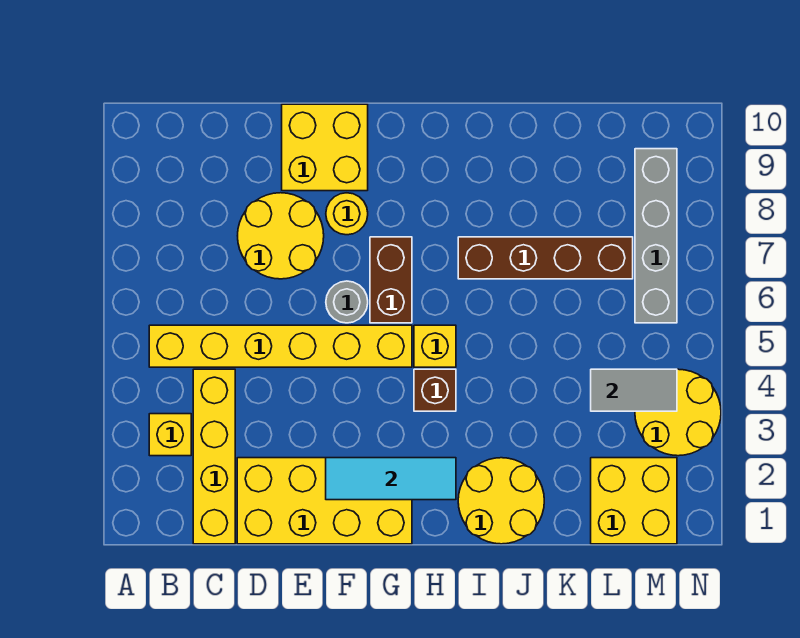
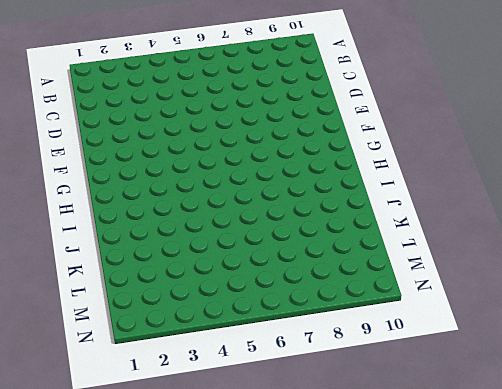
none -> yellow 1x1 brick [149,414,191,456]
none -> yellow 1x6 brick [149,325,412,367]
none -> yellow 1x4 brick [193,369,235,544]

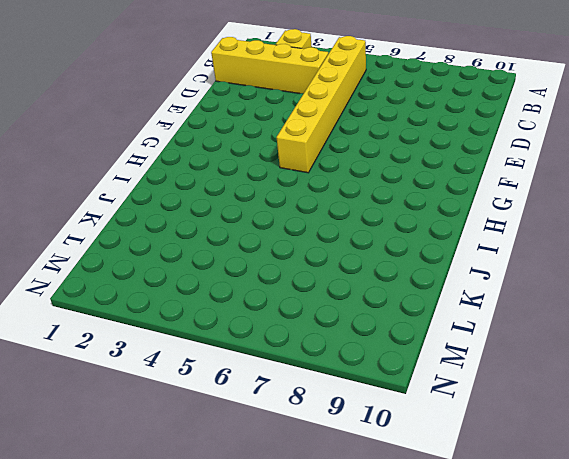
none -> yellow 2x4 brick [237,458,412,544]
none -> yellow 2x2 round brick [238,193,324,279]
none -> yellow 2x2 brick [282,104,368,191]

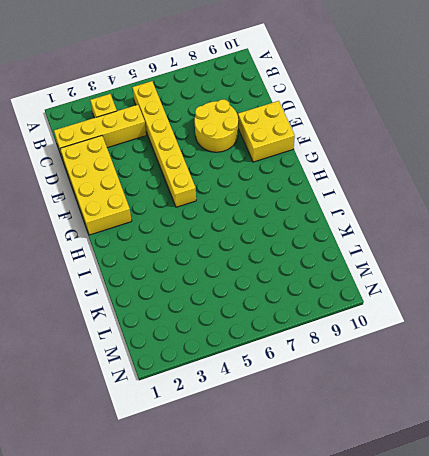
none -> grey 1x1 round brick [326,281,368,323]
none -> yellow 1x1 round brick [326,193,368,235]
none -> brown 1x2 brick [370,237,412,323]

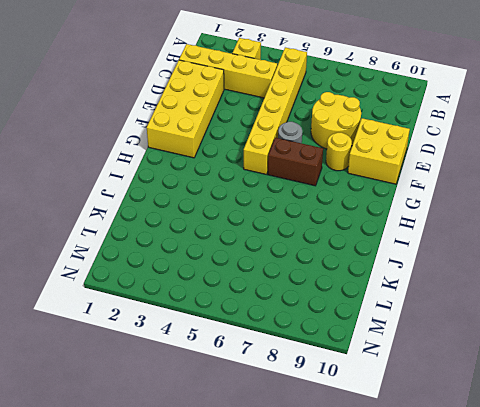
none -> brown 1x1 brick [414,369,456,411]
none -> yellow 1x1 brick [414,325,456,367]
none -> yellow 2x2 round brick [458,458,544,544]

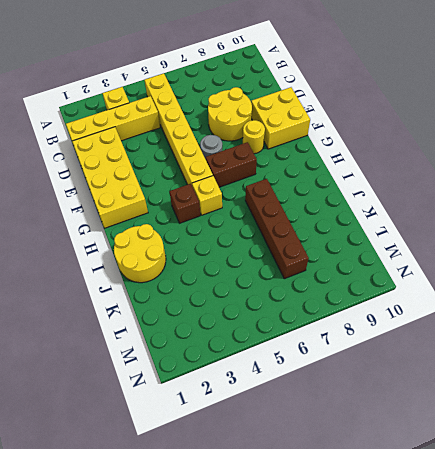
none -> yellow 2x2 brick [591,458,677,544]
none -> yellow 2x2 round brick [635,369,721,456]
none -> grey 1x4 brick [635,149,677,323]

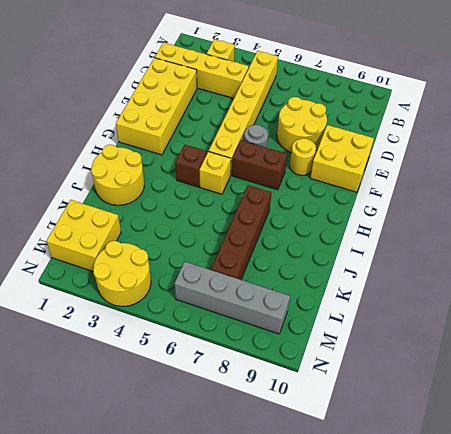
none -> cyan 1x3 tile [326,458,456,500]
none -> grey 1x2 tile [591,369,677,411]

